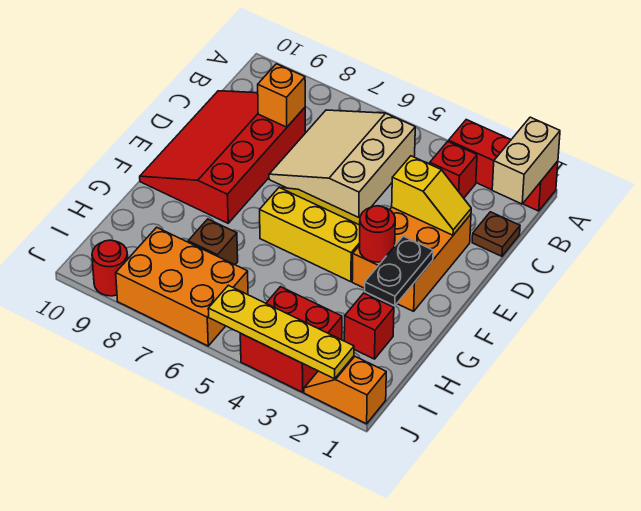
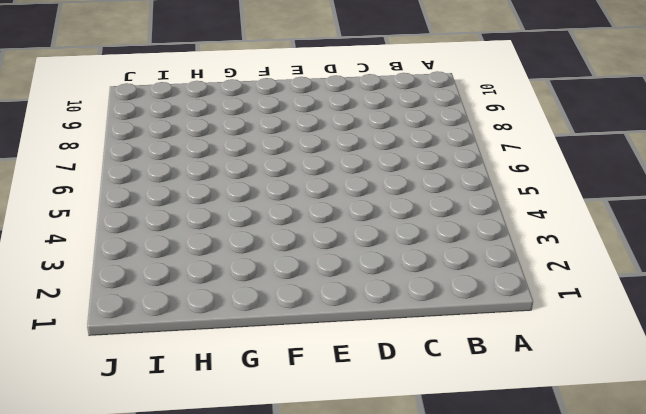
none -> red 1x3 brick [449,120,558,211]
none -> red 1x1 brick [430,141,477,198]
none -> tan 3x3 slope [269,110,415,218]

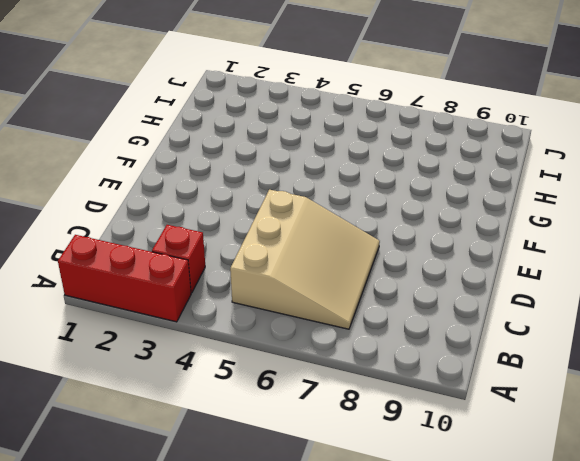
none -> brown 1x1 plate [472,212,520,256]
none -> red 3x4 slope [140,91,305,223]
none -> orange 2x3 brick [352,207,471,311]

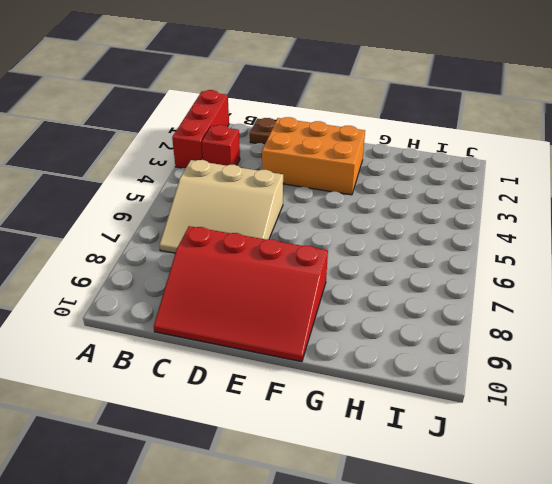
none -> yellow 2x3 slope [260,187,360,282]
none -> red 1x1 brick [344,293,394,359]
none -> brown 1x1 brick [188,219,238,265]

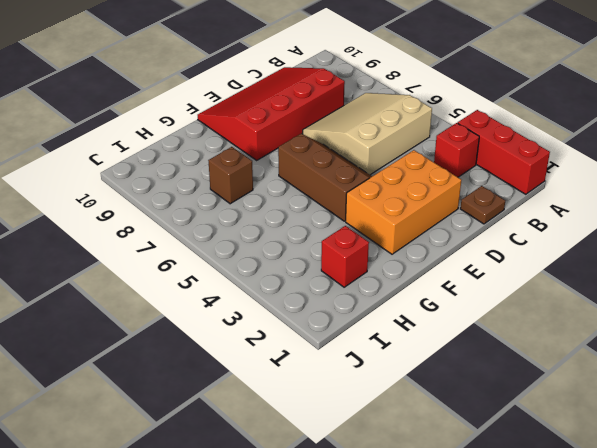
brown 2x3 slope [278,134,372,221] -> yellow 2x3 slope [260,187,360,282]
none -> red 2x2 brick [240,287,342,392]
none -> orange 2x3 brick [116,227,248,346]
none -> orange 1x2 slope [304,356,386,424]

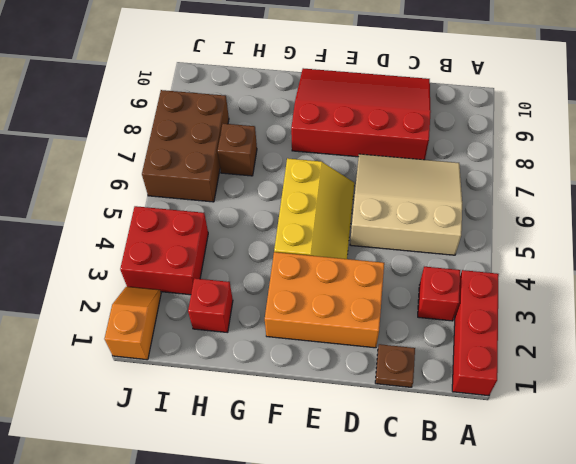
brown 2x3 brick [142,90,229,202] -> orange 2x3 brick [116,227,248,346]
none -> red 1x1 round brick [92,240,128,296]
none -> tan 1x2 brick [492,117,560,204]
none -> orange 1x1 brick [258,64,305,127]

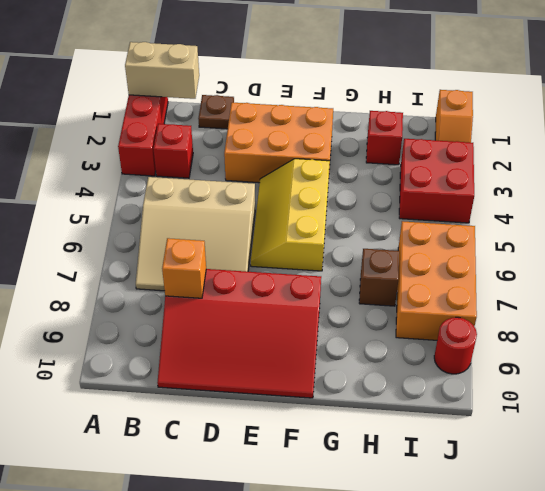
none -> yellow 1x2 slope [392,156,471,235]
none -> black 1x2 plate [365,236,433,306]
none -> red 1x1 round brick [359,206,395,262]

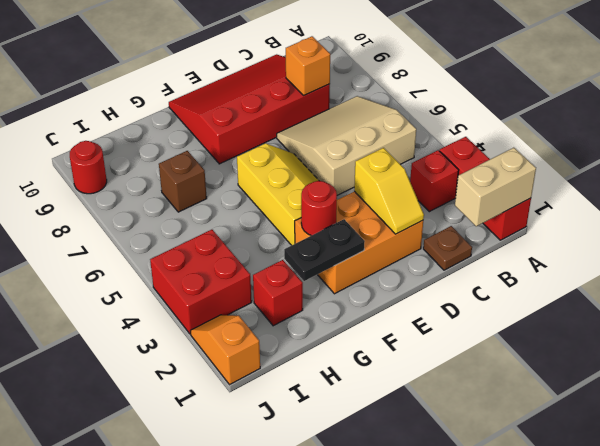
none -> orange 2x3 brick [116,227,248,346]
none -> yellow 1x4 plate [208,285,354,379]

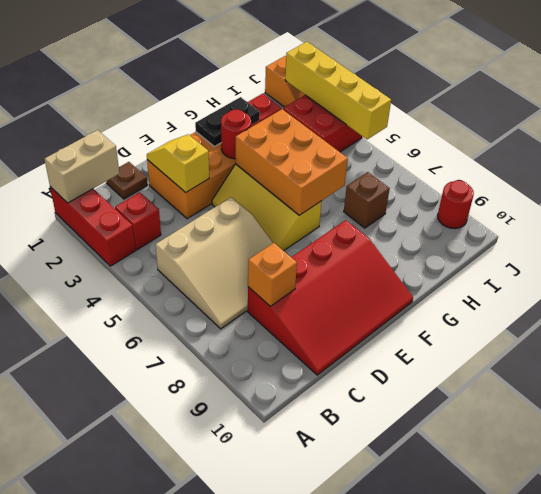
orange 2x3 brick [236,109,348,215] -> orange 2x3 brick moved to [116,227,248,346]
yellow 1x4 brick [285,42,391,139] -> yellow 1x4 plate [208,285,354,379]

